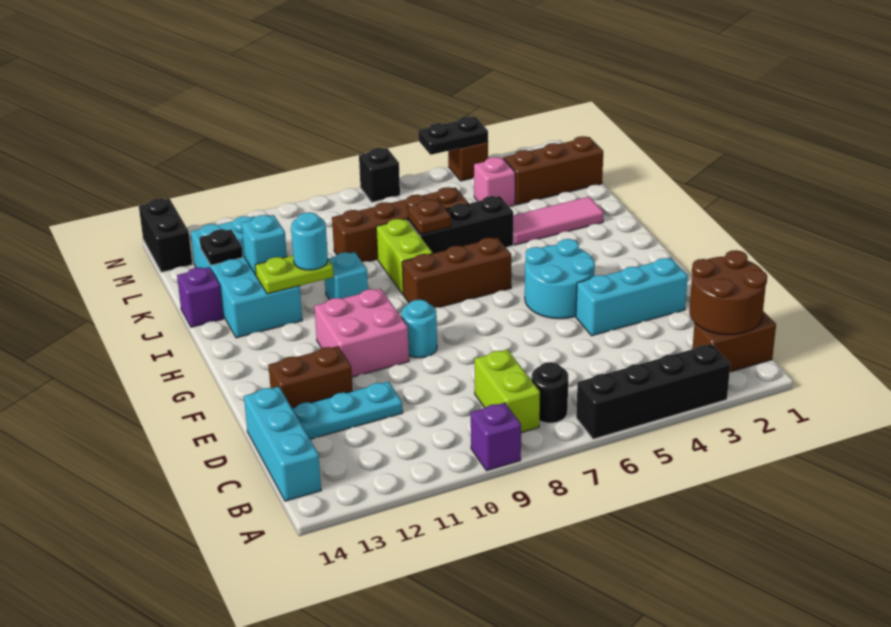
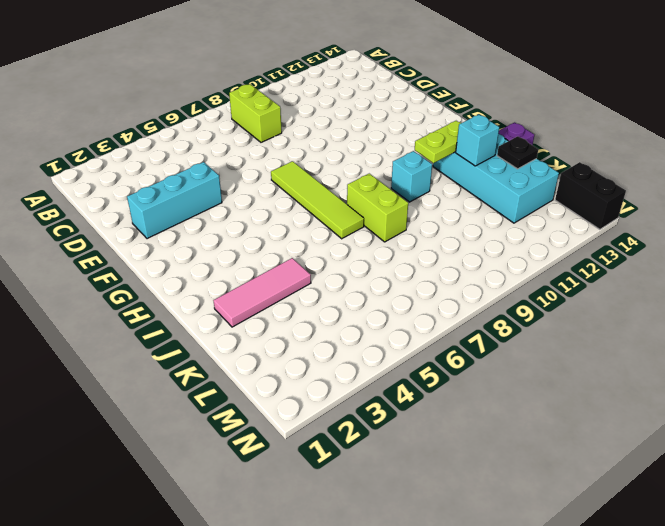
lime 1x4 tile [271,161,364,239] -> brown 1x3 brick [402,238,511,308]
none -> black 1x4 brick [576,344,730,439]
none -> purple 1x1 brick [471,403,521,471]
none -> brown 1x2 brick [692,311,776,372]
none -> black 1x1 round brick [532,362,568,423]

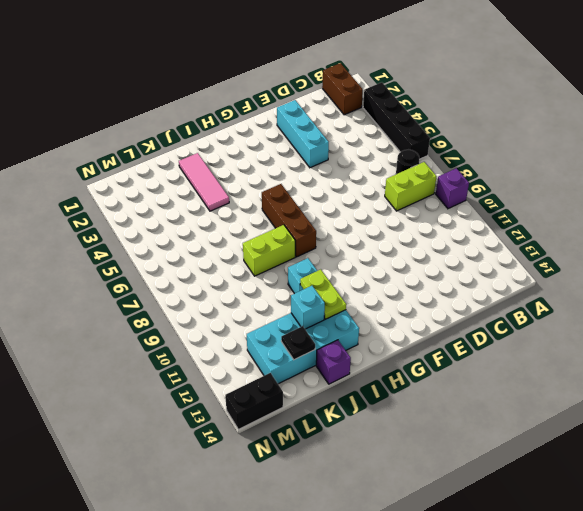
none -> cyan 1x3 brick [244,387,321,501]
none -> cyan 1x3 plate [292,381,403,439]
none -> brown 1x2 brick [268,346,353,408]
none -> cyan 2x2 round brick [525,239,595,319]

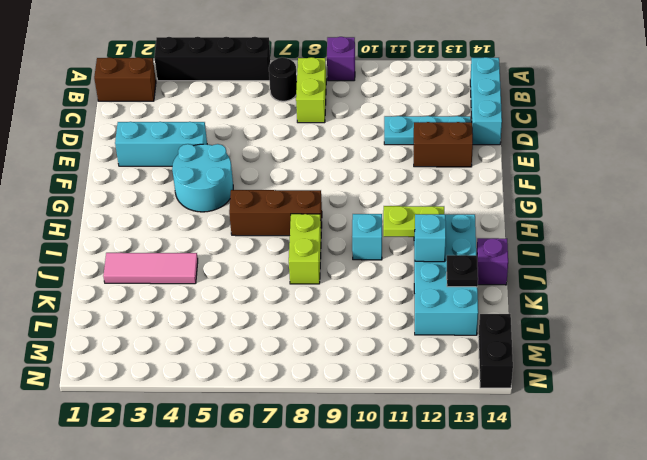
none -> cyan 1x1 round brick [401,300,437,358]
none -> pink 2x2 brick [314,289,409,377]
none -> black 1x3 brick [408,196,513,253]
none -> brown 1x4 brick [332,187,469,262]

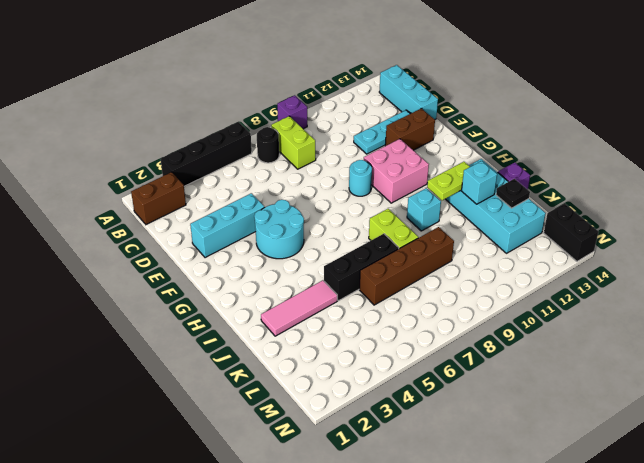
none -> brown 1x3 brick [402,238,511,308]
none -> brown 1x3 brick [504,136,603,205]
none -> pink 1x1 brick [474,157,515,207]
none -> brown 1x1 brick [448,142,488,181]

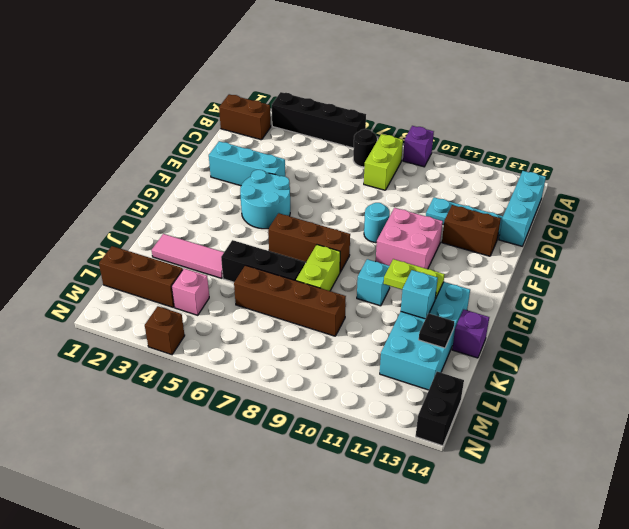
none -> black 1x1 brick [359,148,400,202]
none -> brown 2x2 round brick [689,250,767,335]
none -> brown 1x1 plate [408,200,451,234]
none -> black 1x2 plate [418,116,488,155]

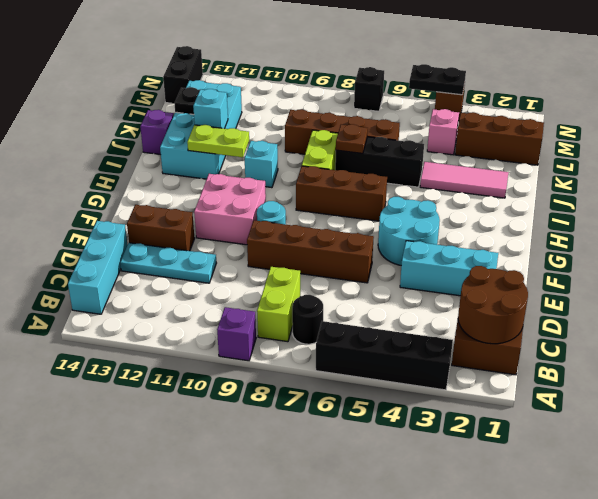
brown 1x4 brick [247,220,374,283] -> none
none -> cyan 1x1 round brick [291,212,328,270]

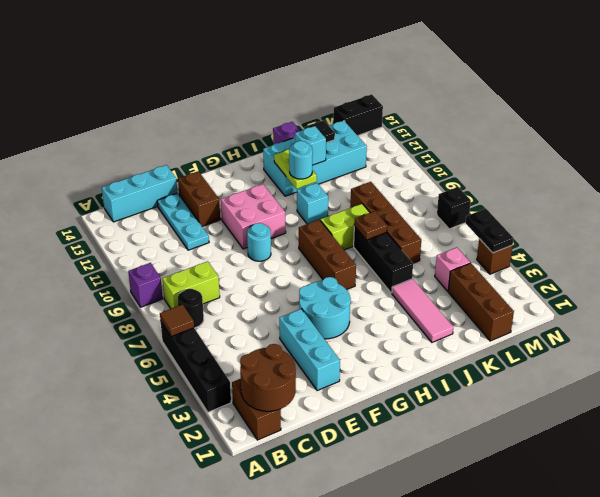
brown 1x1 tile [160,304,194,337] -> none

